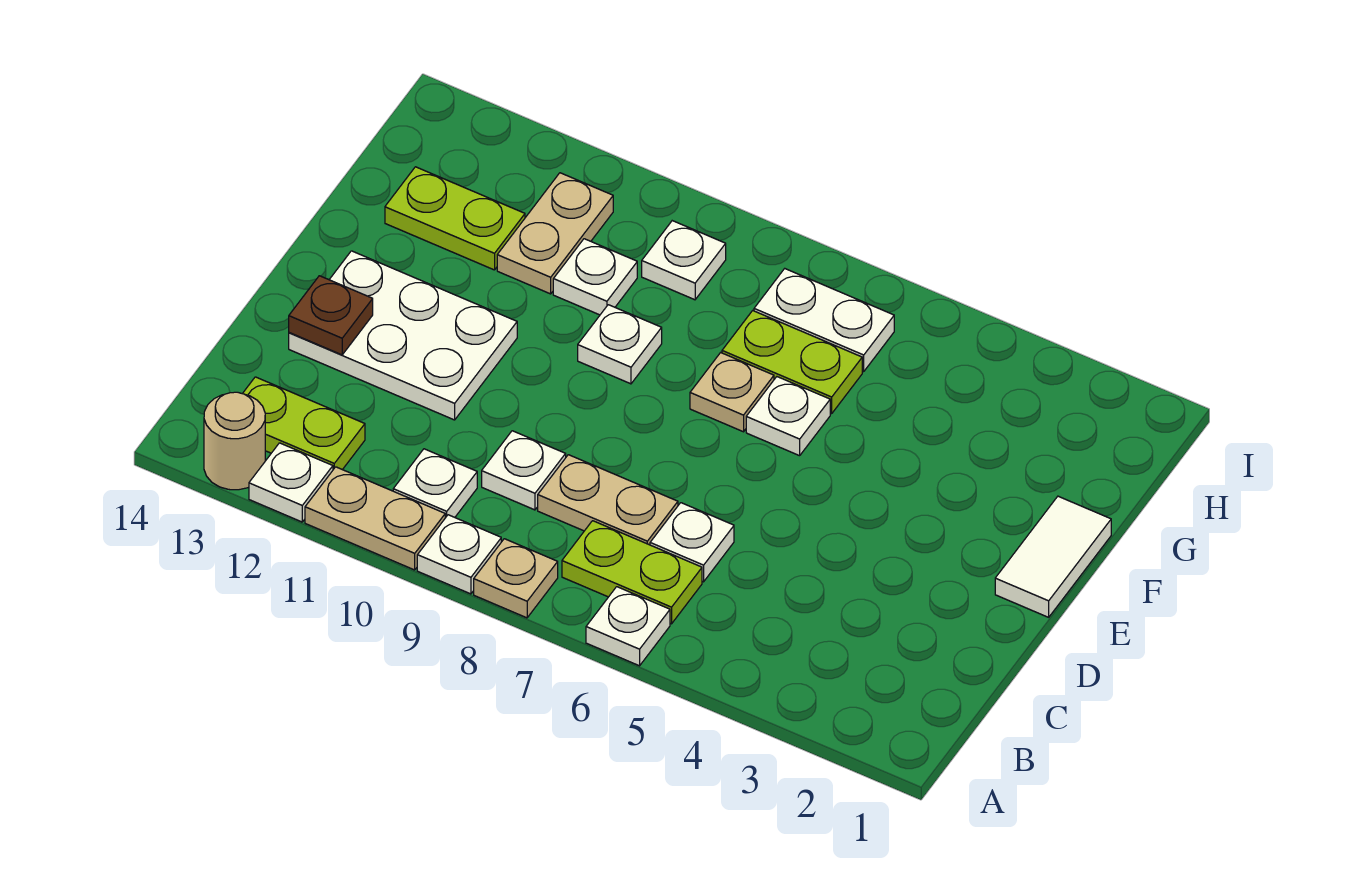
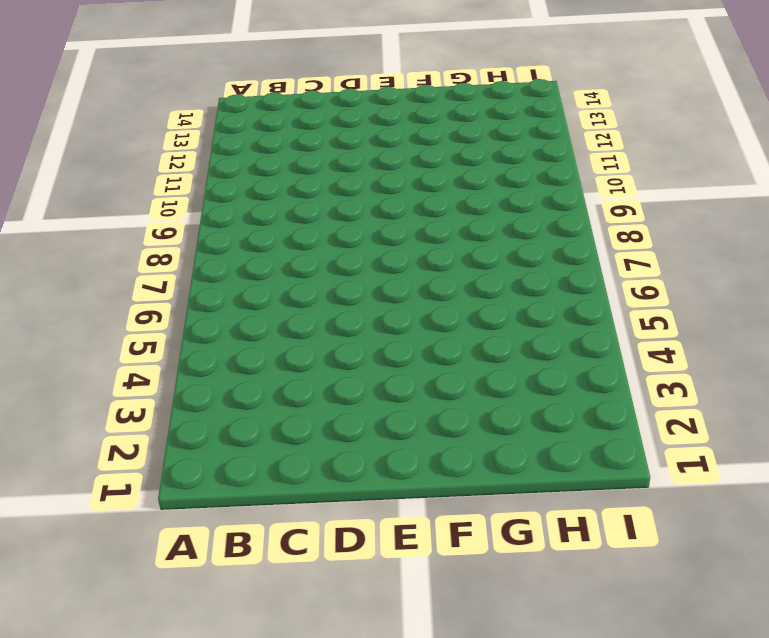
none -> white 1x1 plate [586,587,670,666]
none -> tan 1x1 plate [474,539,558,618]
none -> white 1x1 plate [417,515,501,594]

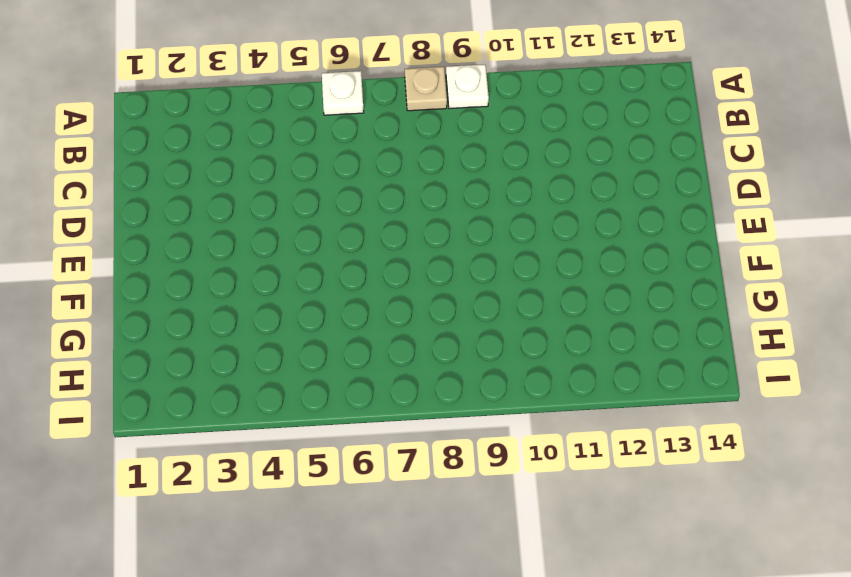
none -> tan 1x2 plate [305,467,445,570]
none -> white 1x1 plate [249,443,333,522]
none -> tan 1x1 round brick [204,392,265,490]

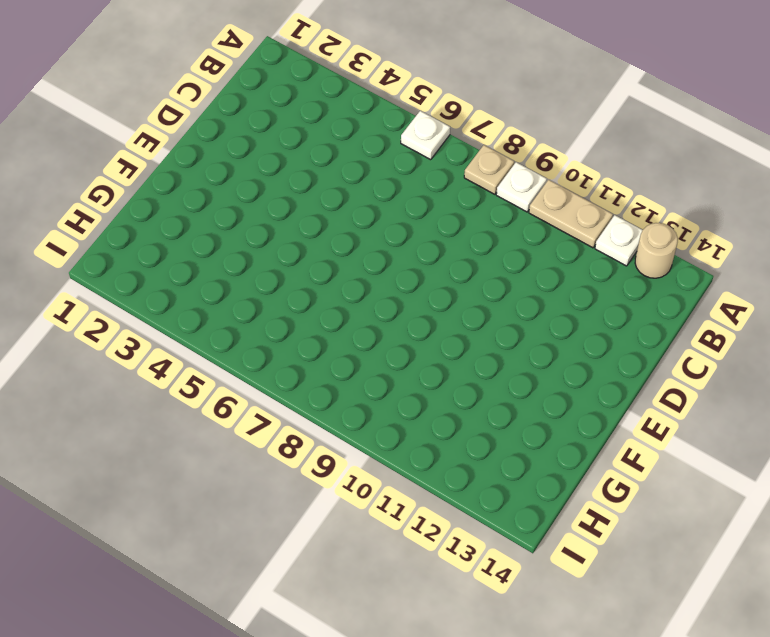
none -> lime 1x2 plate [562,521,702,624]
none -> white 1x1 plate [393,449,477,518]
none -> lime 1x2 plate [242,377,365,470]

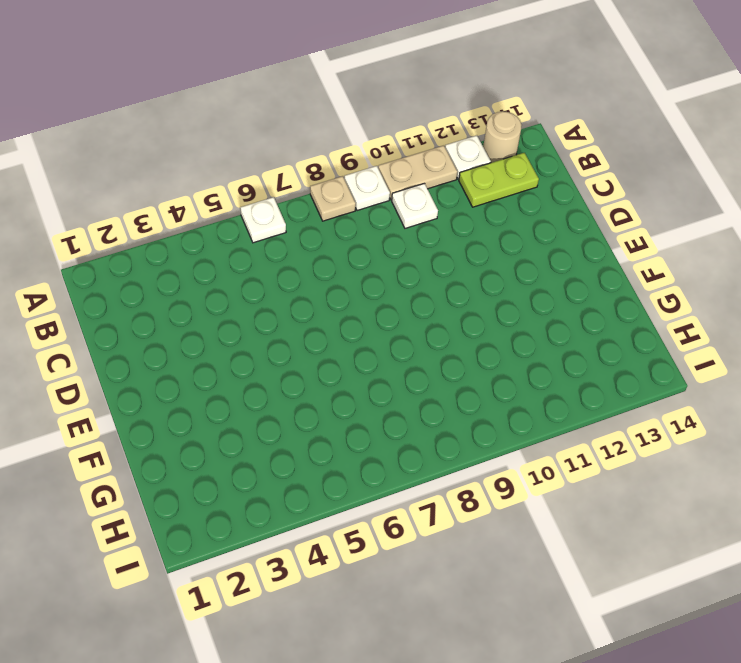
none -> lime 1x2 plate [562,521,702,624]
none -> white 1x1 plate [650,503,734,582]
none -> tan 1x2 plate [538,455,678,545]

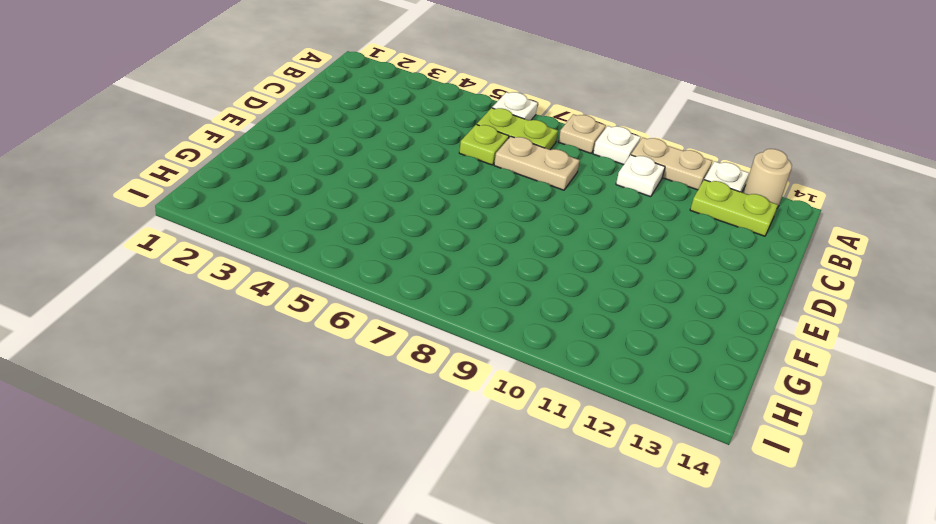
lime 1x1 plate [459,124,509,165] -> white 1x1 plate [650,503,734,582]
none -> white 1x1 plate [482,431,566,510]
none -> white 2x3 plate [289,251,517,420]
none -> white 1x2 tile [995,496,1111,617]

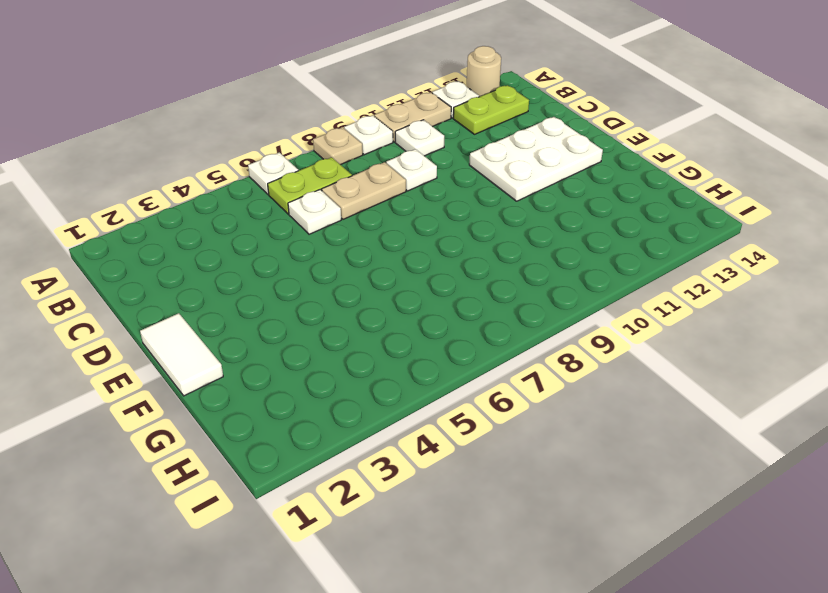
none -> white 1x1 plate [746,377,830,456]
none -> tan 1x1 plate [690,353,774,432]
none -> white 1x1 plate [578,305,662,384]

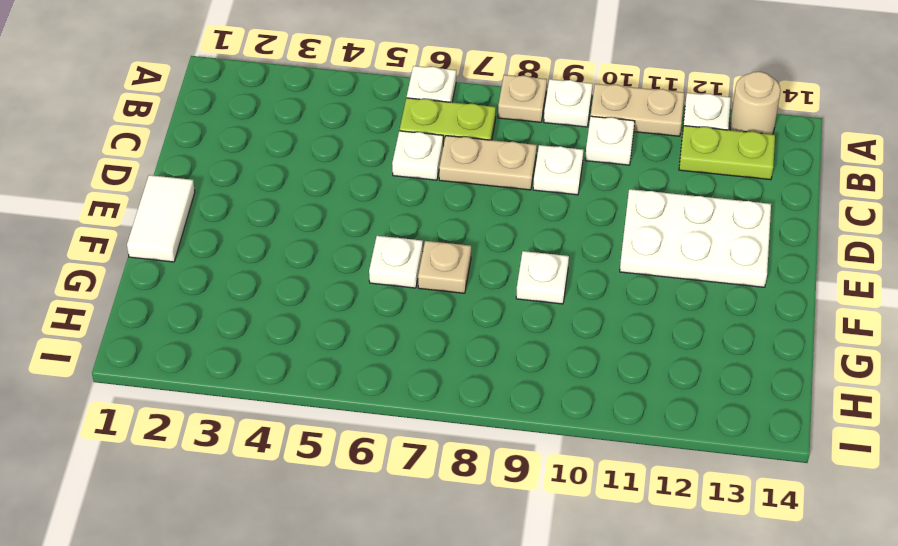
none -> lime 1x2 plate [722,311,862,414]
none -> white 1x1 plate [553,239,637,315]
none -> tan 1x2 plate [497,173,613,294]

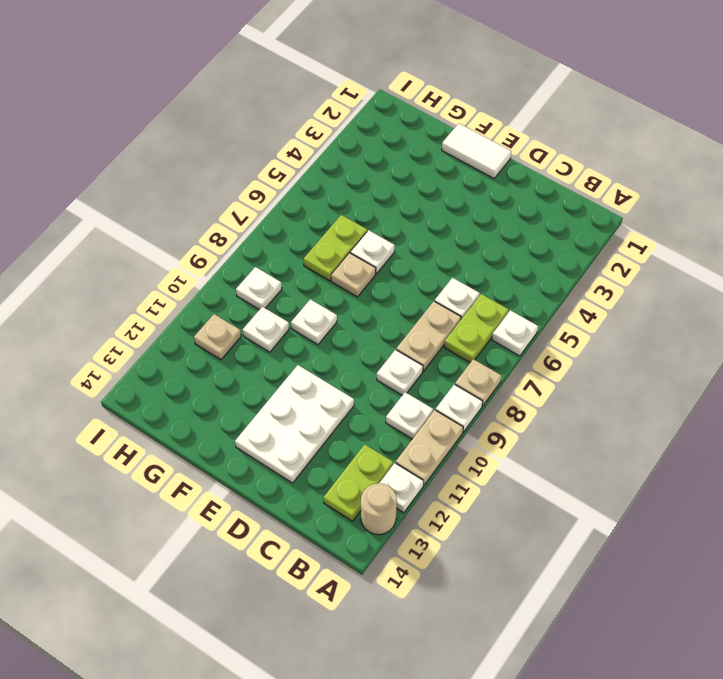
tan 1x1 plate [194,314,241,360] -> tan 1x2 plate [497,173,613,294]
none -> lime 1x2 plate [385,167,525,270]
none -> white 1x2 plate [754,269,894,372]
none -> brown 1x1 plate [289,276,373,355]

